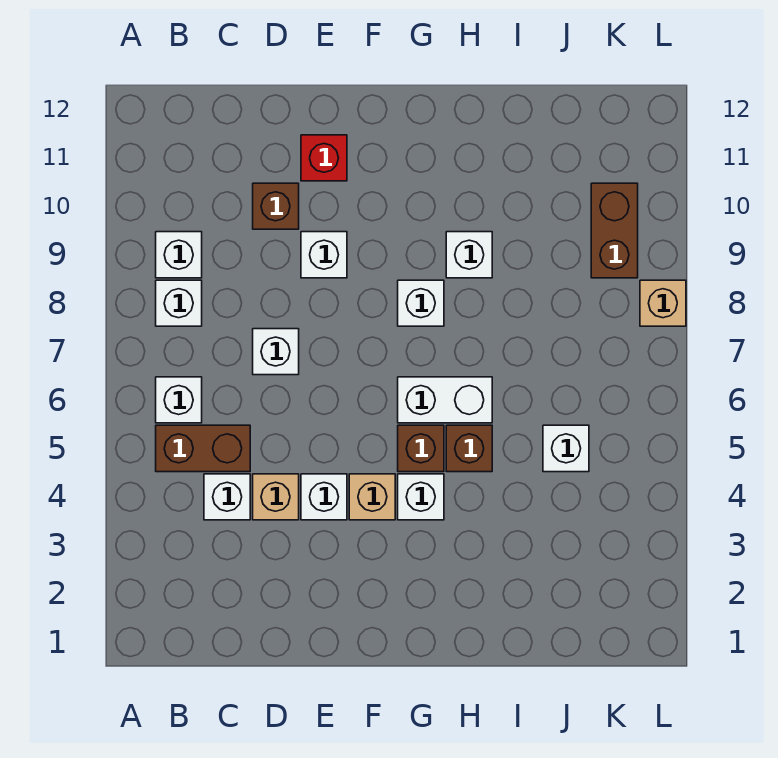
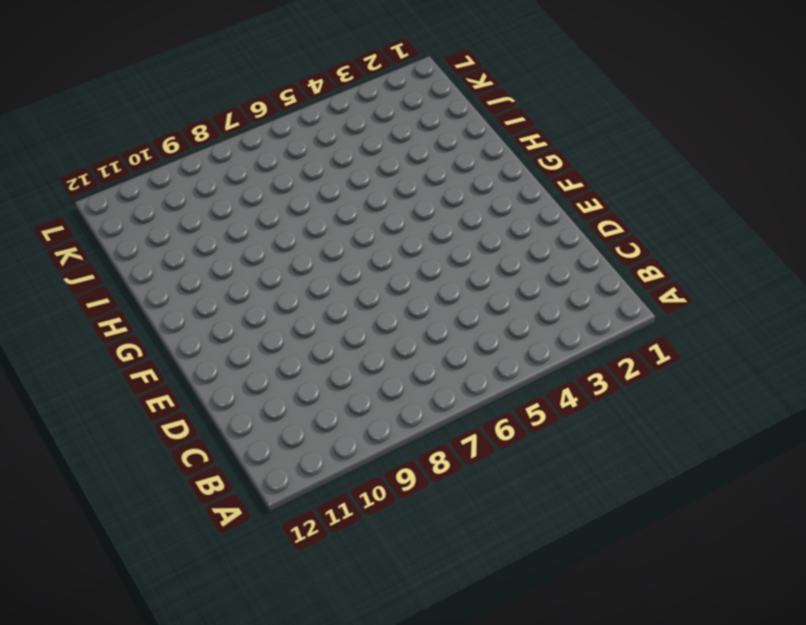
none -> brown 1x2 brick [156,425,250,472]
none -> white 1x1 brick [156,377,202,423]
none -> white 1x1 brick [156,280,202,326]

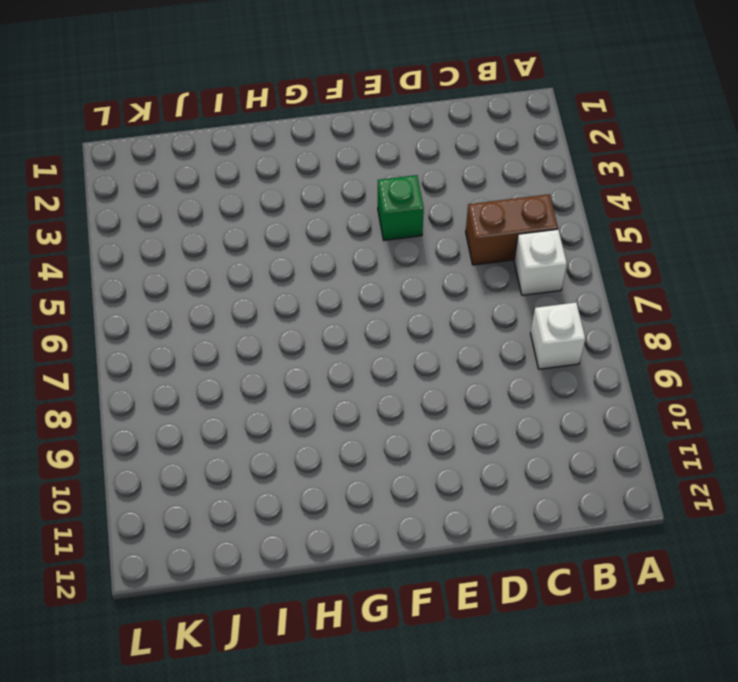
green 1x1 brick [378,175,424,240] -> white 1x1 brick [301,474,347,520]
none -> white 1x1 brick [156,232,202,278]
none -> white 1x1 brick [204,474,250,520]
none -> tan 1x1 brick [253,474,299,520]

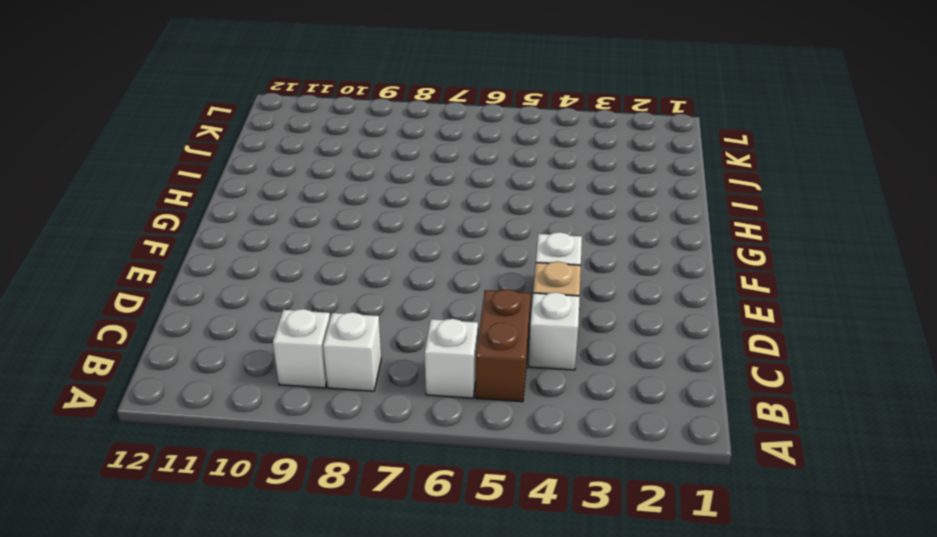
none -> white 1x1 brick [253,329,299,375]
none -> brown 1x1 brick [253,183,299,229]
none -> white 1x1 brick [301,232,347,278]

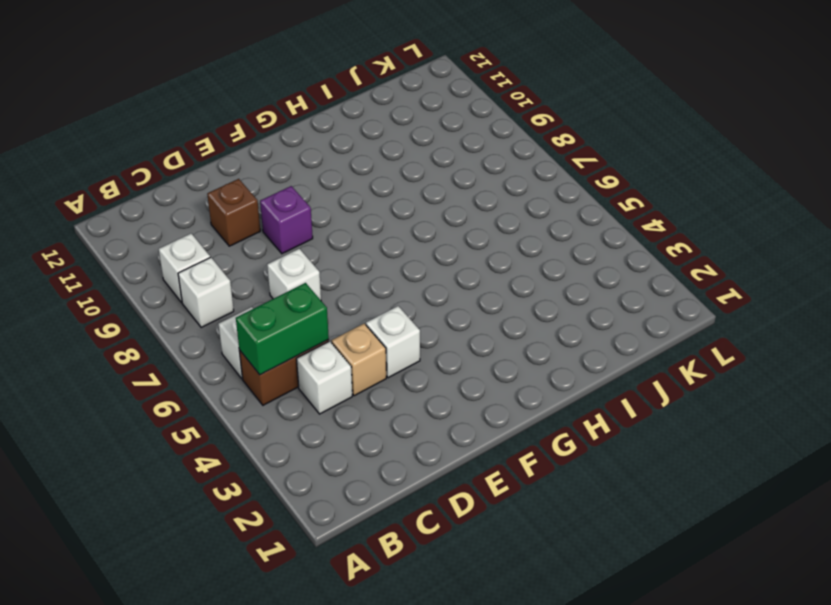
green 1x2 brick [236,283,329,375] -> none
purple 1x1 brick [260,186,313,254] -> white 1x1 brick [301,232,347,278]
none -> red 1x1 brick [301,135,347,181]
none -> tan 1x1 brick [349,474,395,520]
none -> white 1x1 brick [398,474,444,520]

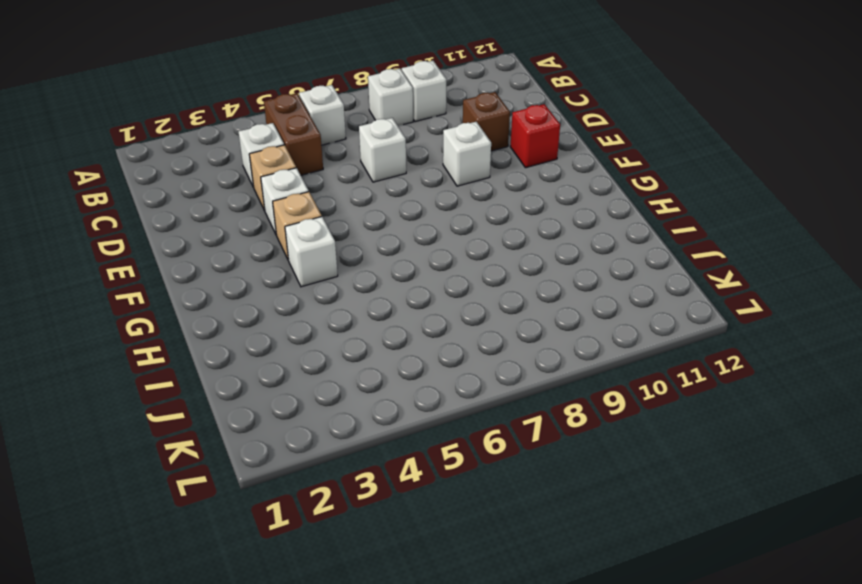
none -> brown 1x1 brick [398,425,444,472]
none -> white 1x2 brick [398,377,492,423]
none -> white 1x1 brick [398,280,444,326]

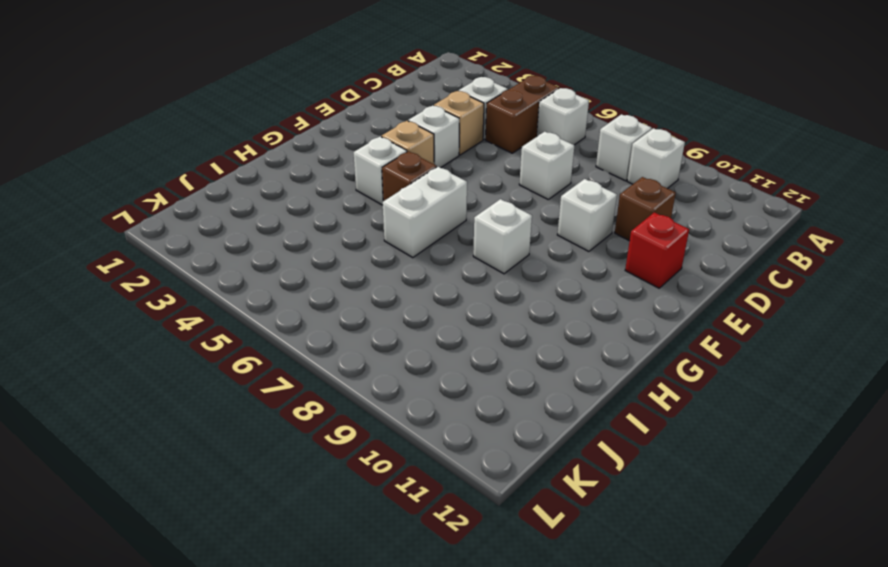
none -> brown 1x1 brick [446,425,492,472]
none -> white 1x1 brick [446,232,492,278]
none -> white 1x1 brick [543,425,589,472]

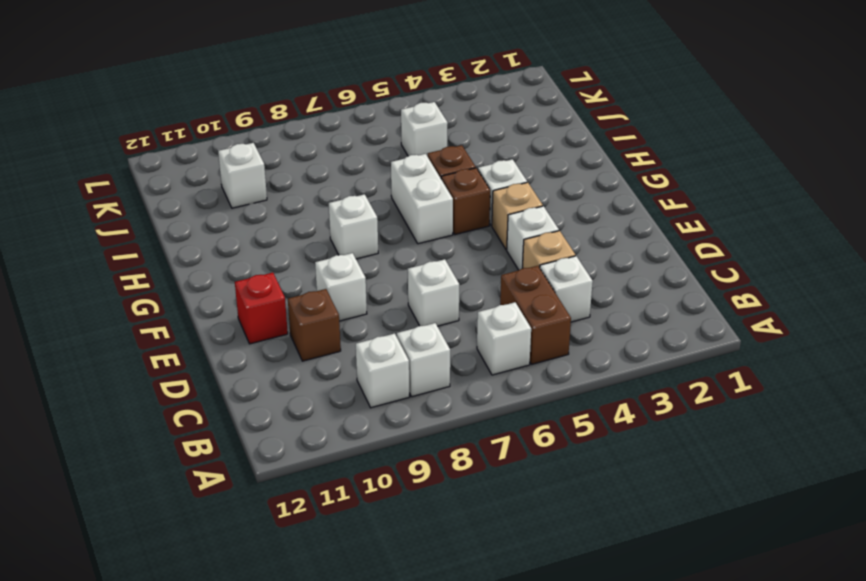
white 1x1 brick [218,143,267,208] -> white 1x1 brick moved to [446,232,492,278]
none -> brown 1x2 brick [591,183,638,278]
none -> tan 1x1 brick [640,280,686,326]

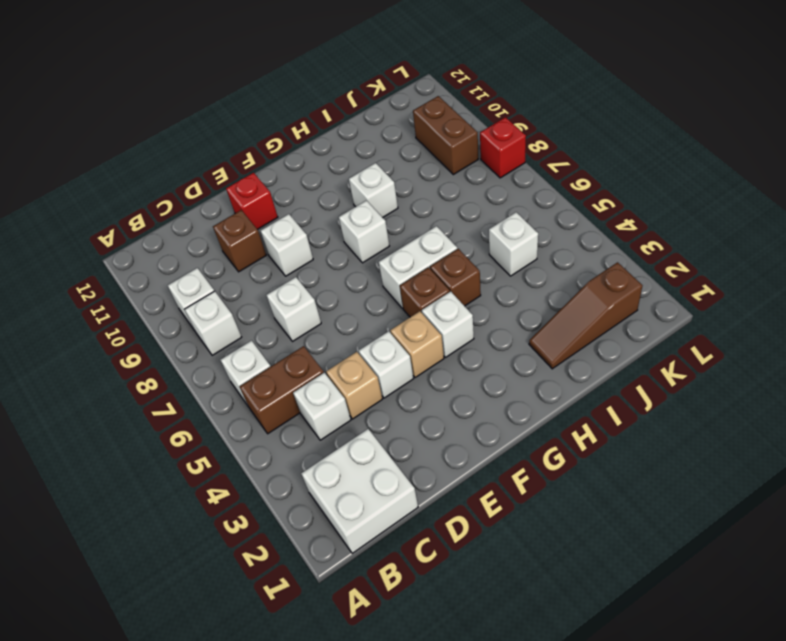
white 2x2 brick [301,429,418,553] -> none
brown 1x3 slope [529,262,642,369] -> none
red 1x1 brick [480,117,526,178] -> tan 1x1 brick [640,280,686,326]

